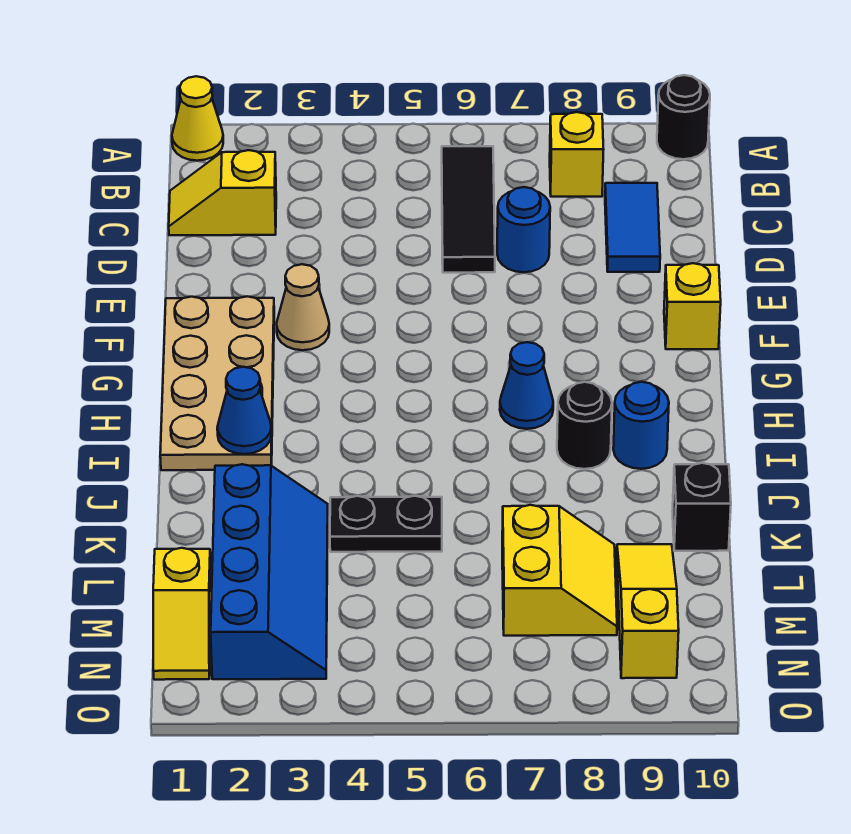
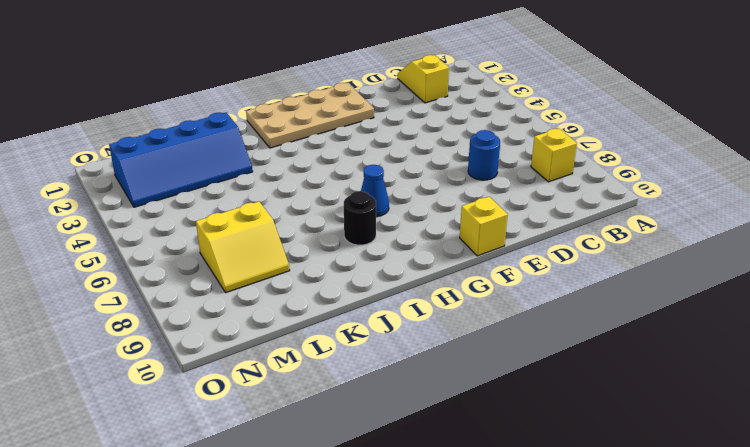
none -> yellow 1x1 cone [172,76,223,161]
none -> black 1x1 round brick [657,75,710,159]
none -> black 1x3 tile [442,146,495,273]

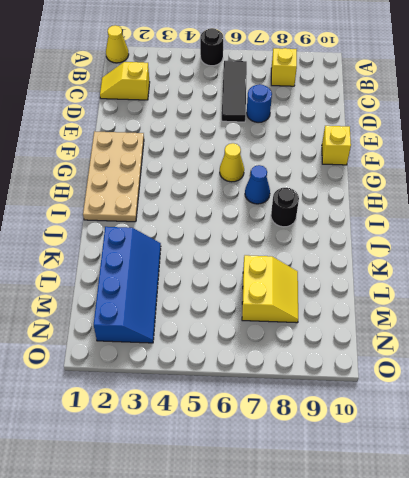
black 1x1 round brick [200,28,223,66] -> black 1x1 round brick moved to [657,75,710,159]
yellow 1x1 cone [220,143,244,182] -> none
none -> blue 1x2 tile [605,183,660,272]
none -> tan 1x1 cone [277,264,329,350]
none -> blue 1x1 round brick [613,382,669,469]

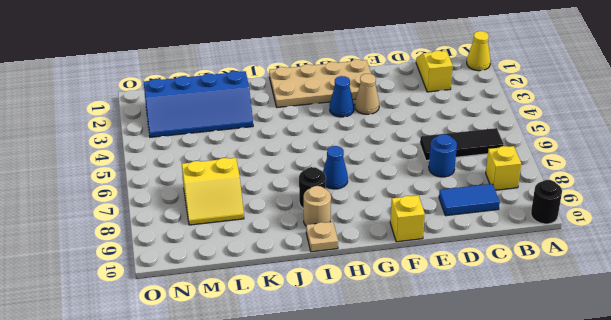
blue 1x1 cone [330,76,354,117] -> blue 1x1 cone moved to [217,367,272,454]
tan 1x1 round brick [304,186,331,226] -> blue 1x1 round brick [613,382,669,469]
tan 1x1 plate [306,222,338,252] -> none
none -> black 1x2 plate [330,496,442,552]
none -> black 1x1 brick [672,463,731,551]
none -> yellow 1x3 slope [617,544,679,678]

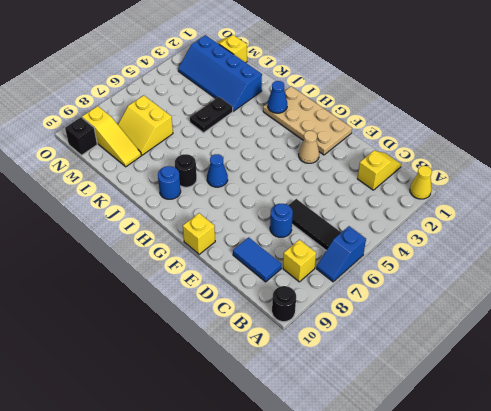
blue 1x2 slope [316,226,366,282] -> none
black 1x1 brick [65,117,97,155] -> black 1x1 brick moved to [672,463,731,551]

